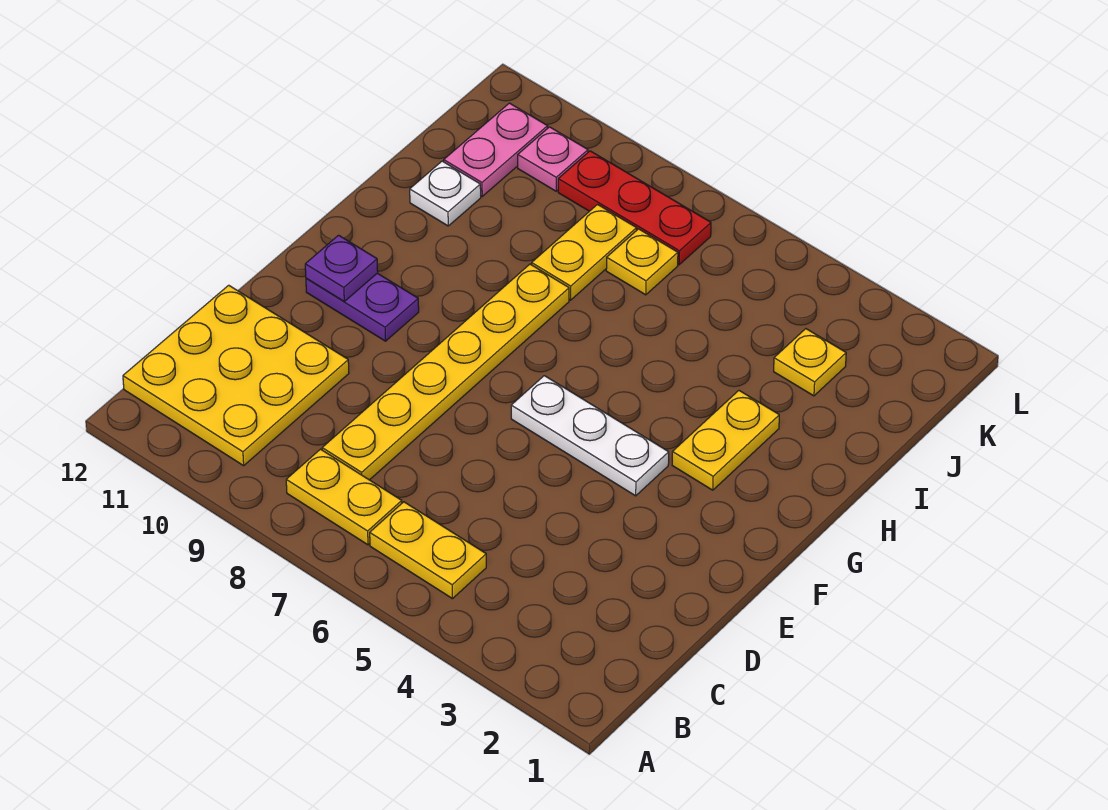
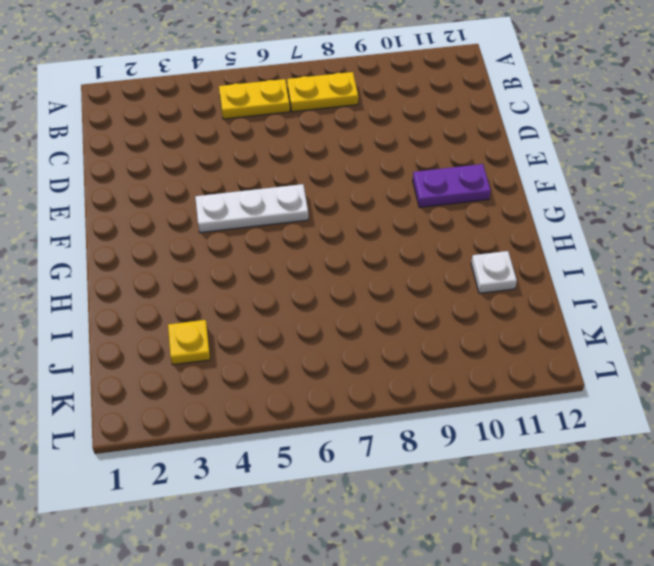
none -> yellow 3x3 plate [123,285,349,466]
none -> yellow 1x6 plate [322,264,569,480]
none -> yellow 1x2 plate [672,391,779,490]

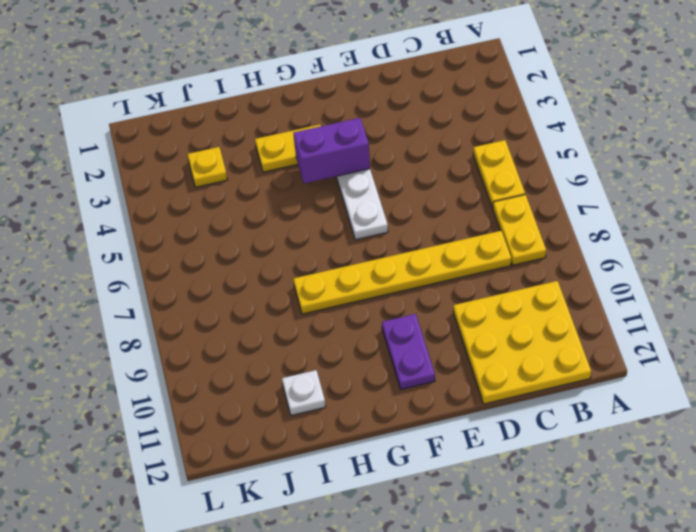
purple 1x2 brick [293,118,370,183] -> none
none -> yellow 1x2 plate [532,205,637,300]
none -> yellow 1x1 plate [606,229,678,295]
none -> pink 1x2 plate [444,103,548,196]

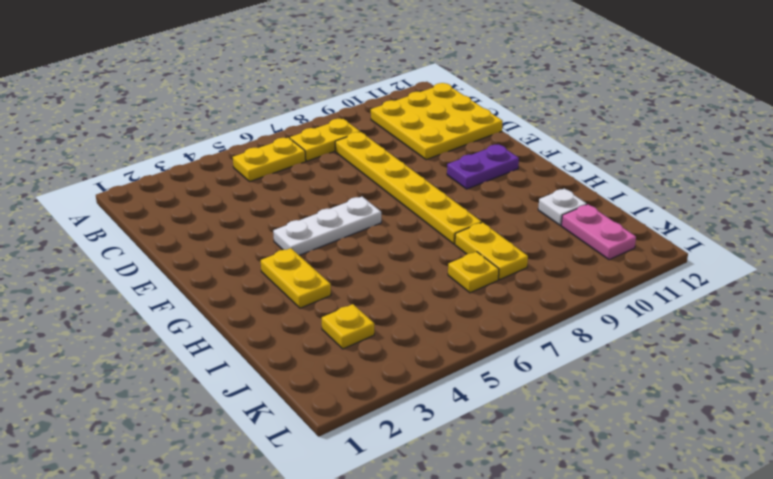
none -> red 1x3 plate [558,151,711,265]
none -> pink 1x1 plate [518,127,588,191]
none -> purple 1x1 plate [305,235,378,301]

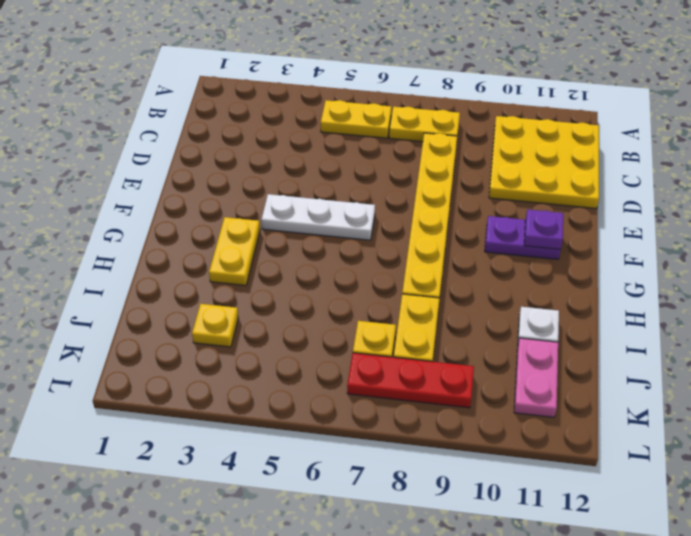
none -> pink 1x1 plate [518,127,588,191]

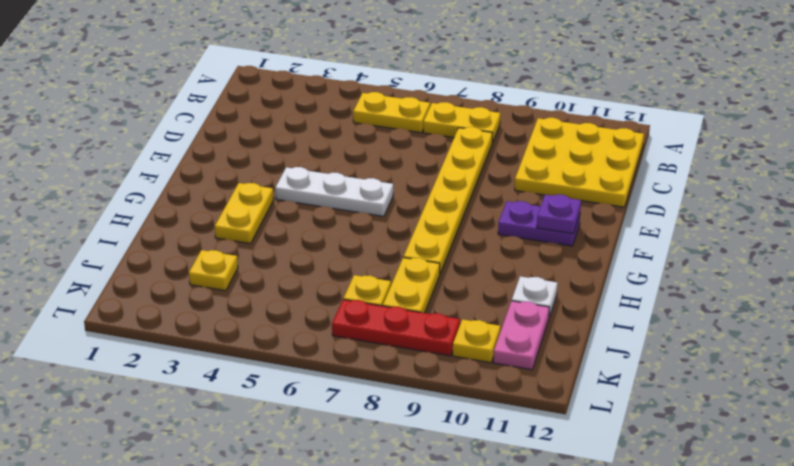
yellow 1x1 plate [453,319,501,363] -> pink 1x1 plate [518,127,588,191]

